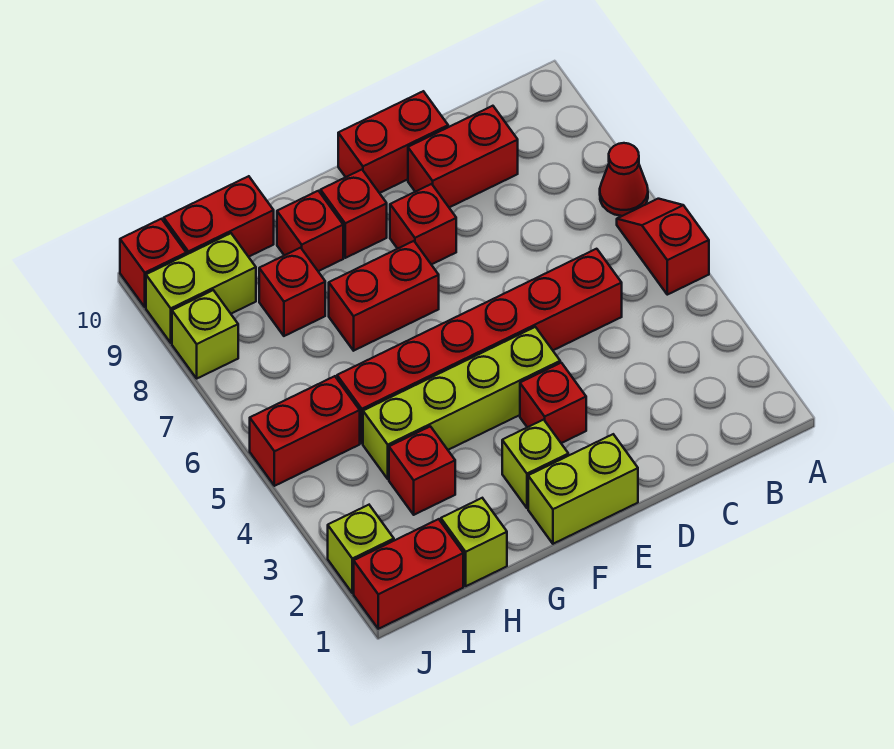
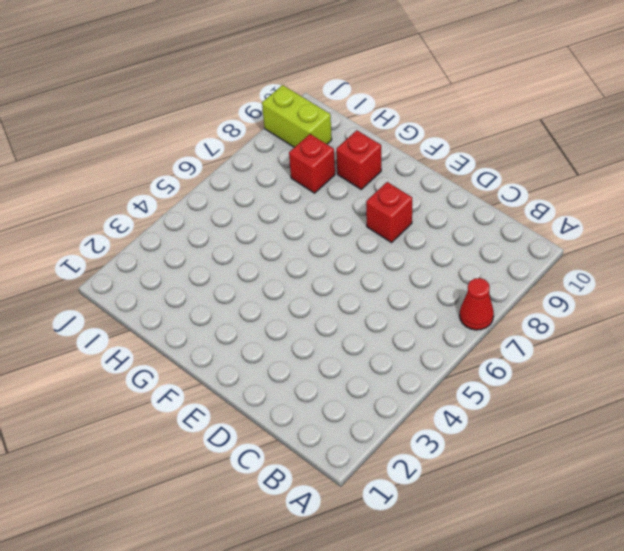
none -> red 1x2 slope [617,199,709,295]
none -> red 1x6 brick [337,249,622,443]
none -> red 1x2 brick [408,106,518,207]

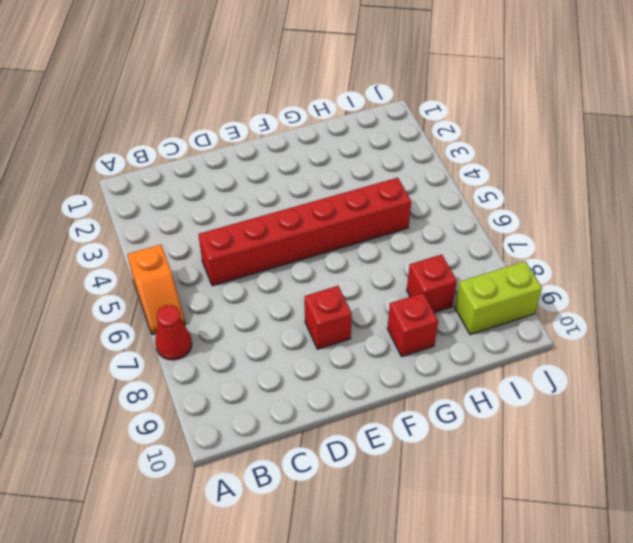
orange 1x2 slope [127,245,186,335] -> red 1x2 slope [617,199,709,295]
none -> red 1x2 brick [408,106,518,207]
none -> red 1x2 brick [338,91,448,193]
none -> lime 1x2 brick [528,434,638,544]

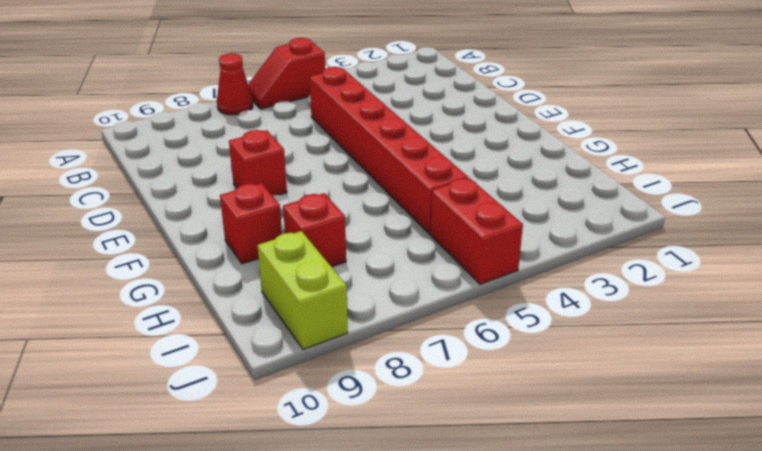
none -> red 1x2 brick [408,106,518,207]
none -> red 1x2 brick [338,91,448,193]
none -> lime 1x2 brick [528,434,638,544]

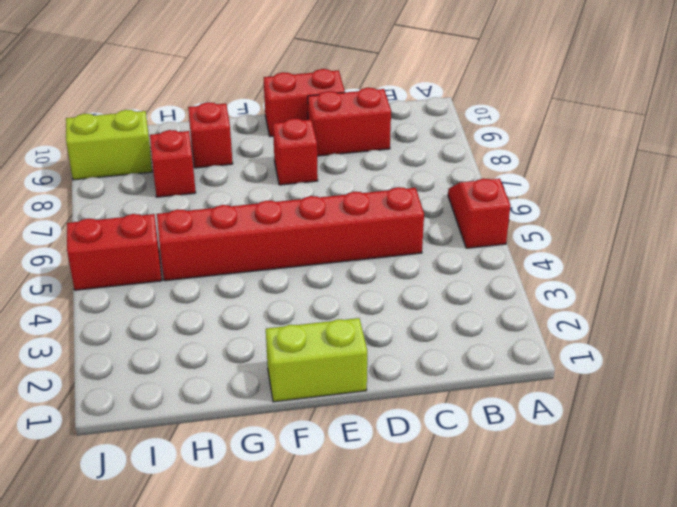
none -> red 1x1 cone [600,143,648,216]
none -> red 1x1 brick [520,363,586,443]
none -> lime 1x4 brick [363,327,560,479]

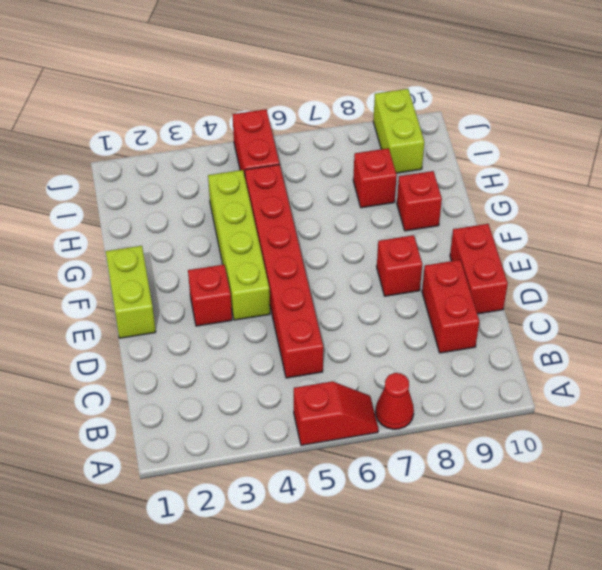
none -> lime 1x1 brick [502,420,568,508]
none -> red 1x2 brick [329,241,439,351]
none -> red 1x1 brick [321,170,387,258]

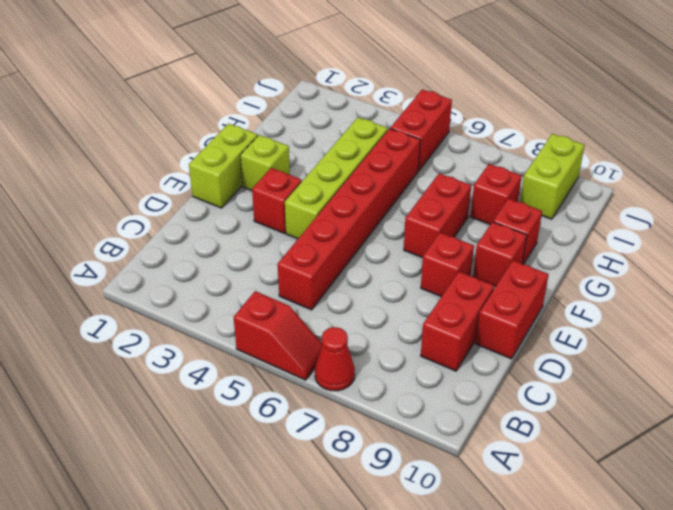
none -> lime 1x1 brick [441,498,507,586]
none -> red 1x1 brick [389,426,455,515]
none -> red 1x2 brick [164,176,274,257]

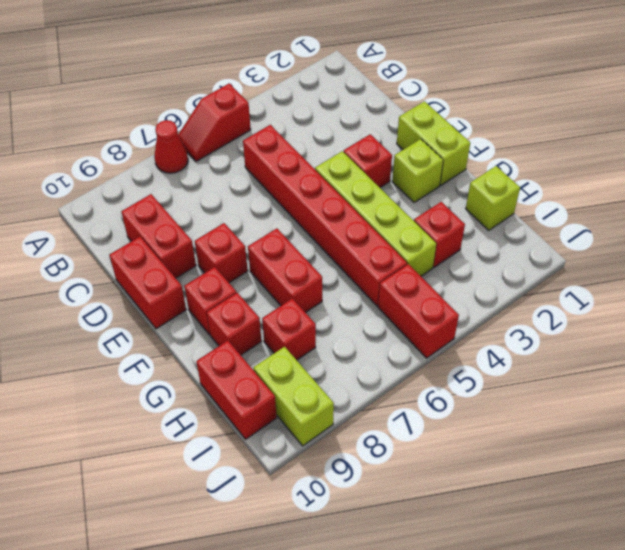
none -> red 1x2 brick [354,519,463,629]
none -> lime 1x1 brick [328,505,394,593]
none -> lime 1x1 brick [172,290,238,378]

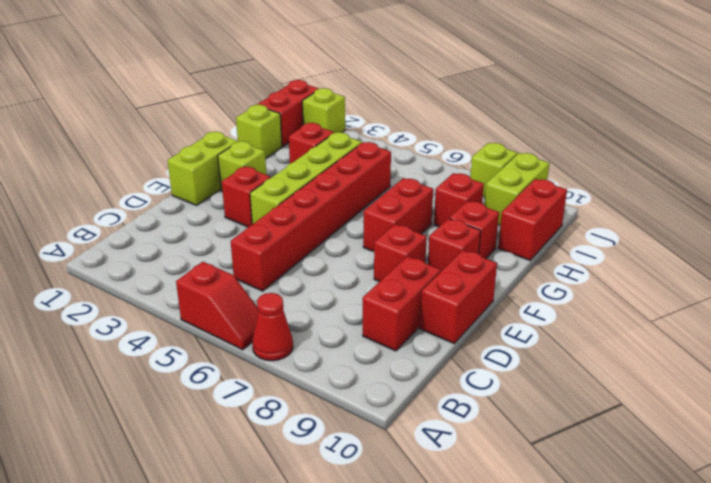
none -> red 1x2 brick [250,376,360,486]
none -> red 1x1 brick [120,219,186,307]

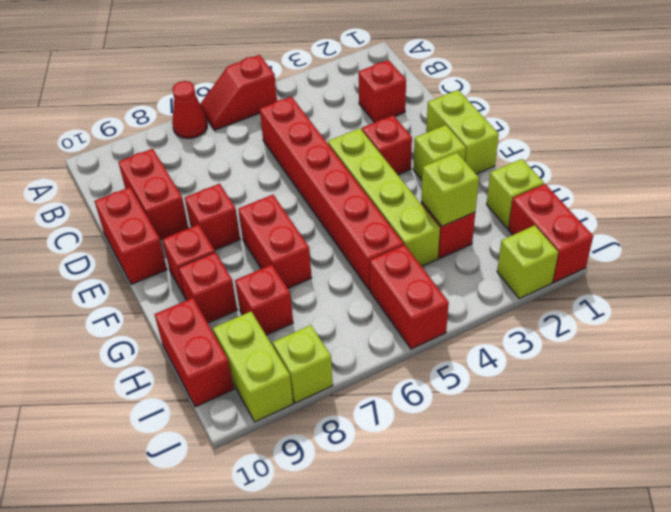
red 1x1 brick [358,60,406,123] -> red 1x1 brick moved to [120,219,186,307]
lime 1x1 brick [421,153,479,226] -> none

